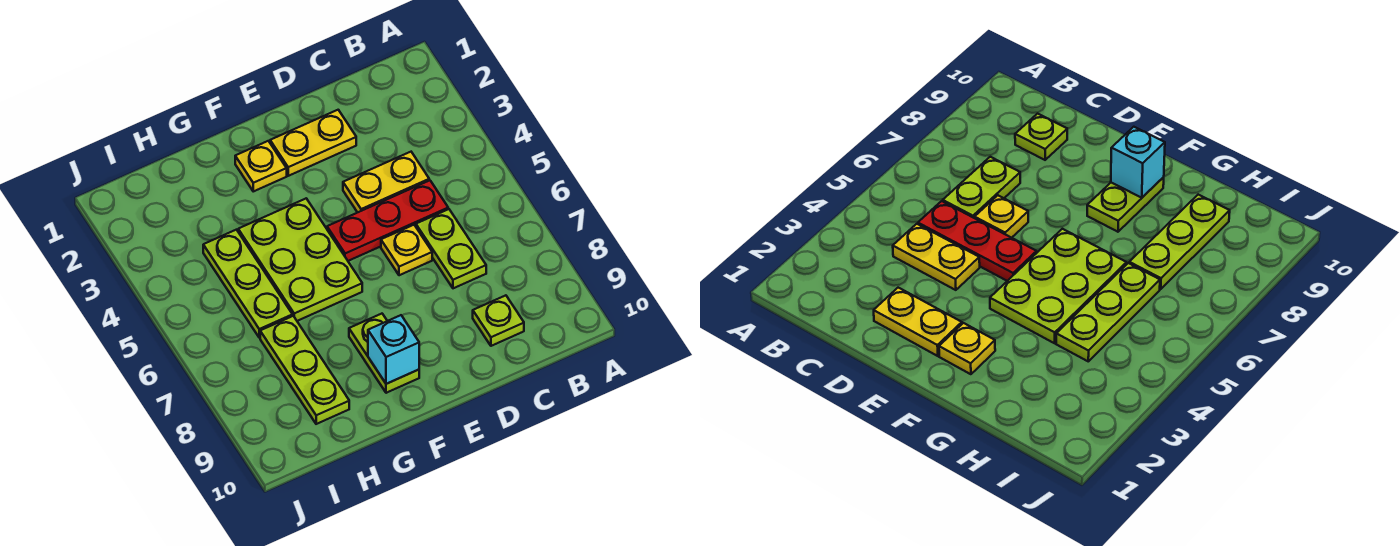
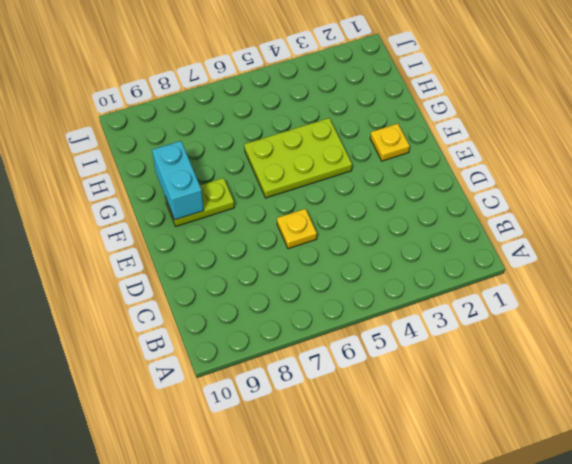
cyan 1x2 brick [152,141,204,220] -> cyan 1x1 brick [368,315,419,384]
none -> yellow 1x2 plate [343,152,429,212]
none -> red 1x3 plate [327,180,448,261]
none -> lime 1x2 plate [416,209,486,288]

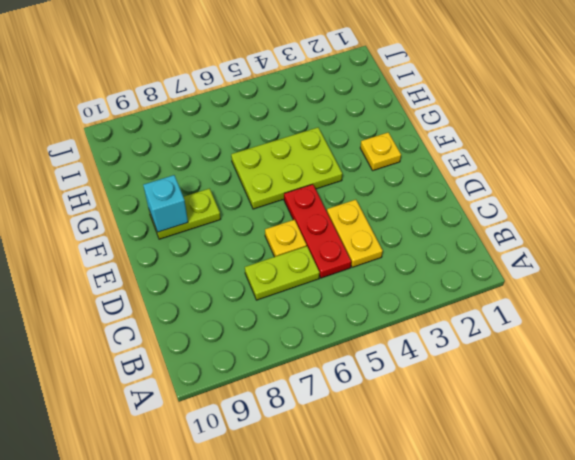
none -> lime 1x1 plate [473,295,524,346]
none -> yellow 1x2 plate [270,110,356,176]
none -> lime 1x3 plate [203,230,293,338]

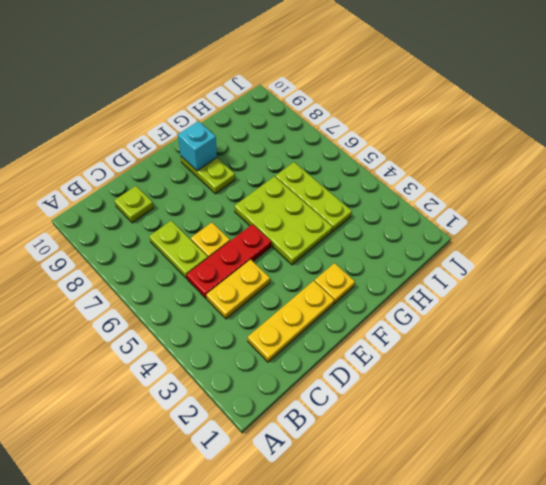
yellow 1x3 plate [248,281,334,362] -> yellow 1x2 plate [270,110,356,176]
none -> lime 1x3 plate [260,316,349,424]

